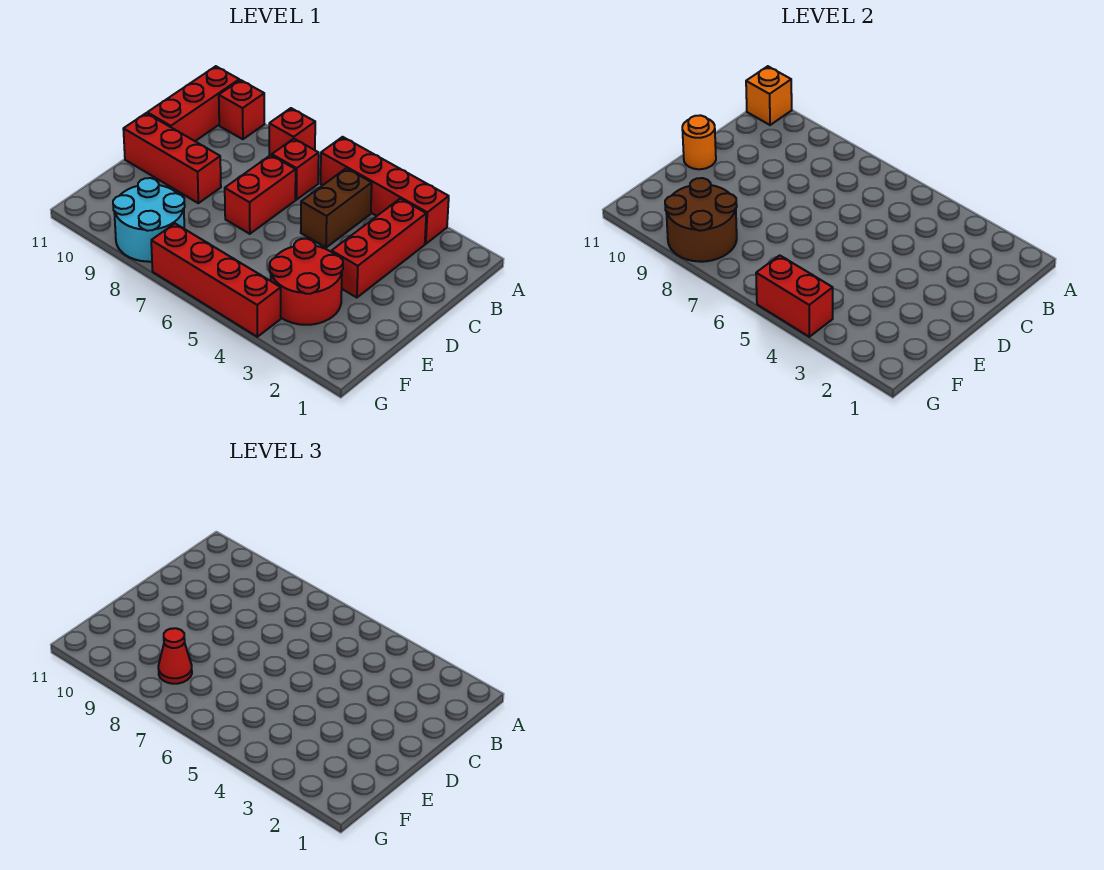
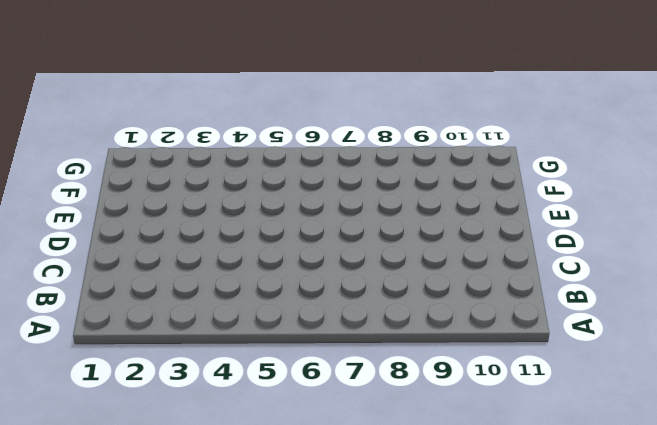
none -> red 1x4 brick [321,137,449,244]
none -> red 1x1 brick [269,108,315,155]
none -> red 1x1 brick [219,80,264,139]

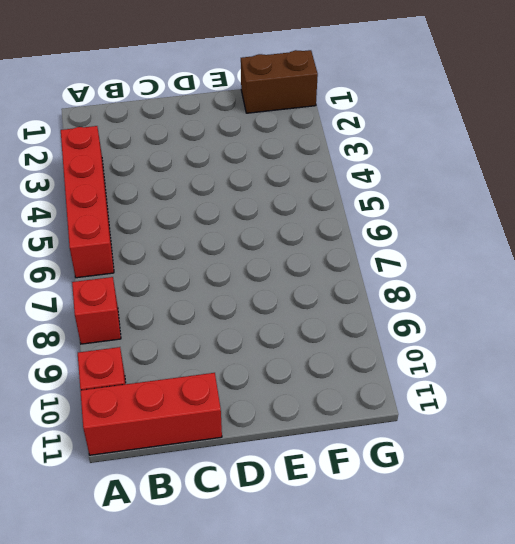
brown 1x2 brick [241,50,318,113] -> brown 1x2 brick moved to [301,168,372,248]
none -> red 1x3 brick [332,199,426,298]
none -> red 1x1 brick [272,139,319,200]
none -> red 1x2 brick [225,155,296,234]

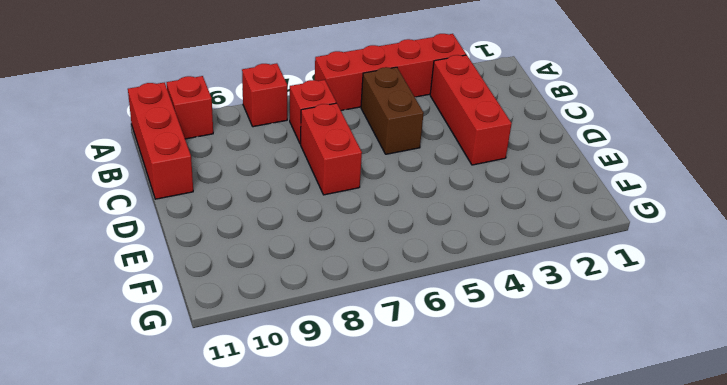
none -> red 1x3 brick [123,113,221,203]
none -> red 2x2 round brick [270,239,343,325]
none -> cyan 2x2 round brick [113,178,185,262]

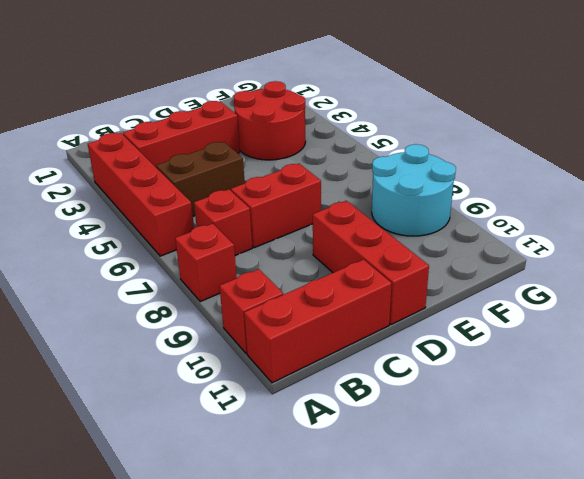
none -> red 1x4 brick [151,224,281,337]
none -> orange 1x1 brick [746,66,792,125]
none -> orange 1x1 round brick [682,115,716,169]

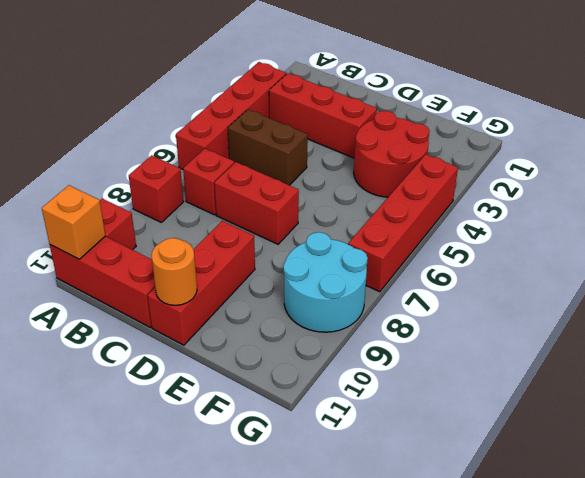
none -> brown 2x2 round brick [665,178,737,262]
none -> red 1x2 brick [756,255,833,337]
none -> red 1x1 cone [158,628,192,684]

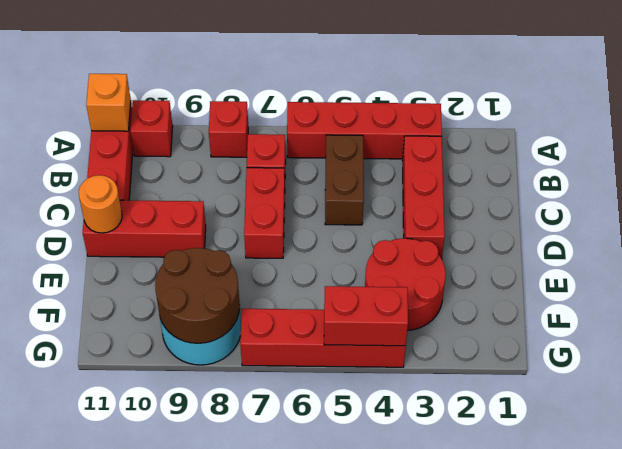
none -> red 1x1 cone [158,628,192,684]

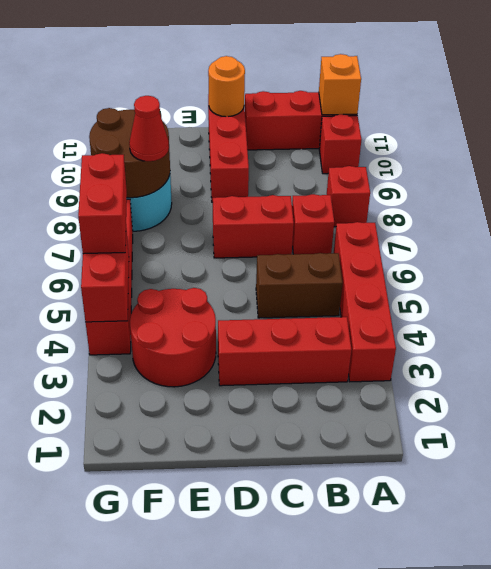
red 1x2 brick [78,153,127,254] -> none

